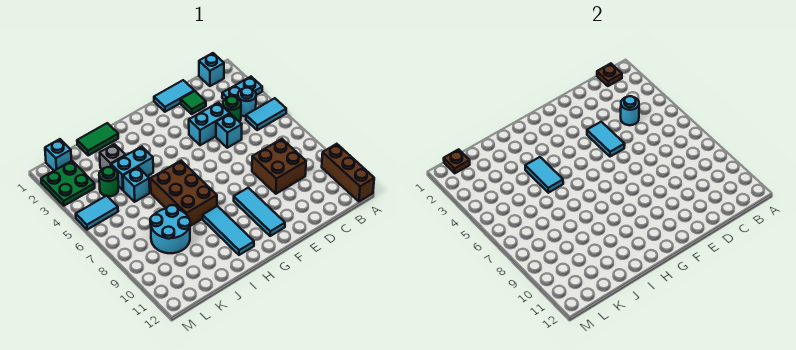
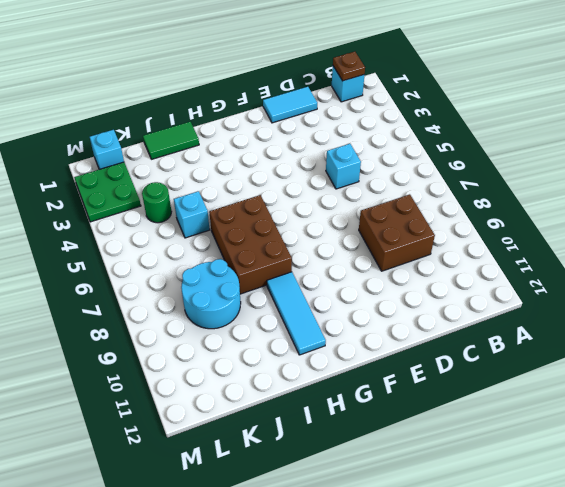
none -> cyan 1x2 plate [222,77,262,99]
none -> cyan 1x2 tile [246,98,286,130]
none -> brown 1x3 brick [322,144,374,201]

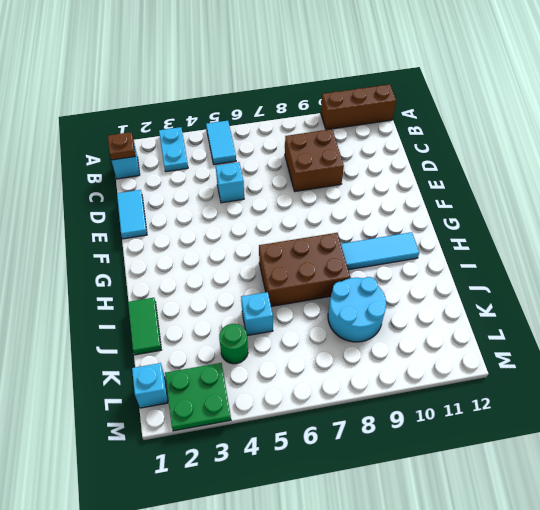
none -> cyan 1x1 round brick [238,88,256,117]
none -> green 1x1 round brick [223,96,241,122]
none -> green 1x1 tile [181,91,206,114]

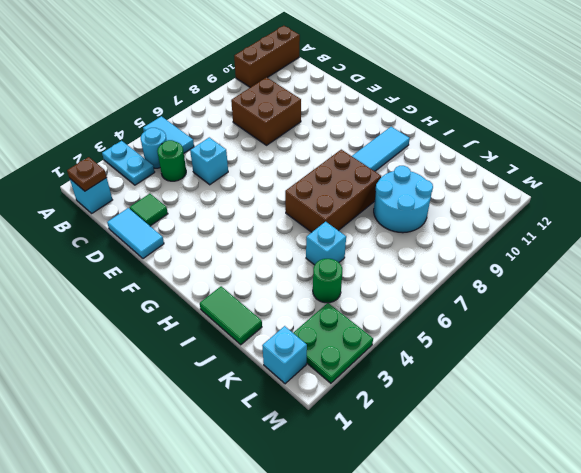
none -> cyan 1x2 brick [189,103,230,145]
none -> cyan 1x3 tile [234,188,285,236]
none -> cyan 1x2 brick [111,147,153,190]

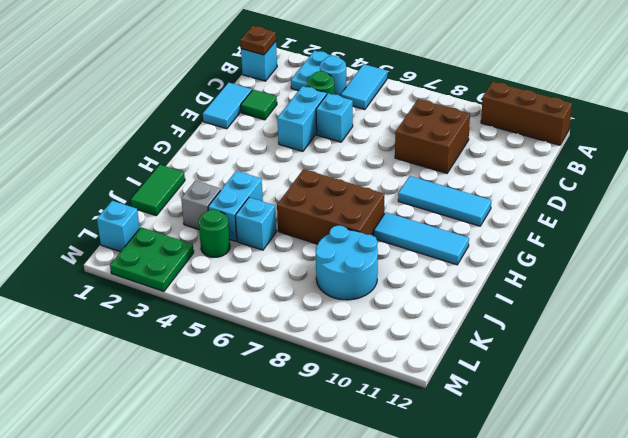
none -> cyan 1x2 tile [76,196,118,230]
none -> cyan 1x1 round brick [621,96,639,125]
none -> cyan 1x2 tile [587,122,625,157]

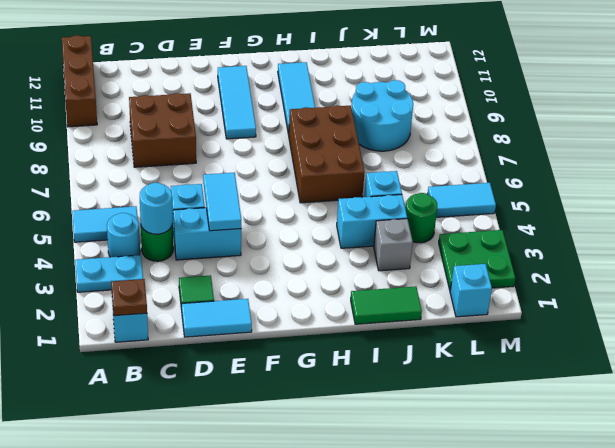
none -> cyan 1x2 tile [525,157,563,193]
none -> brown 1x1 plate [444,149,470,173]

